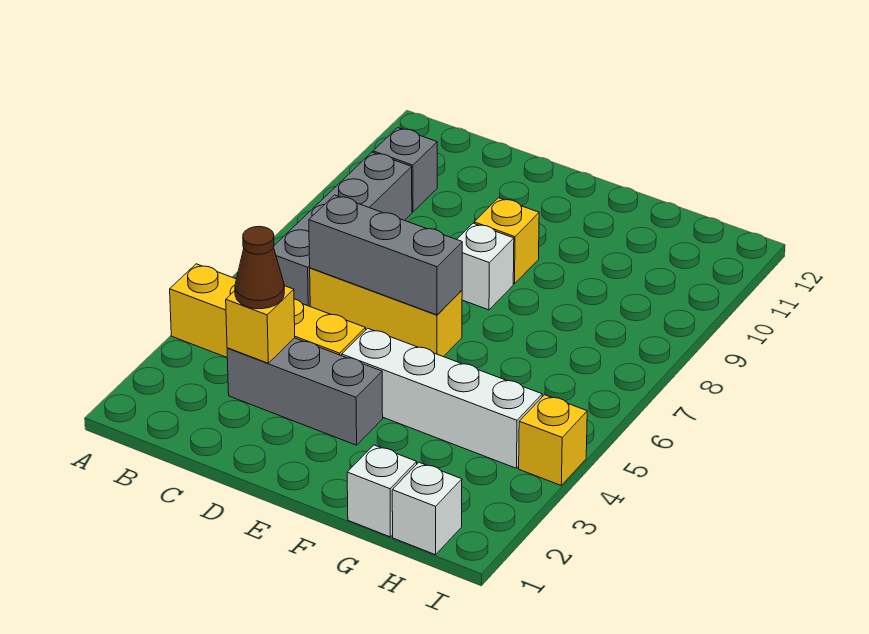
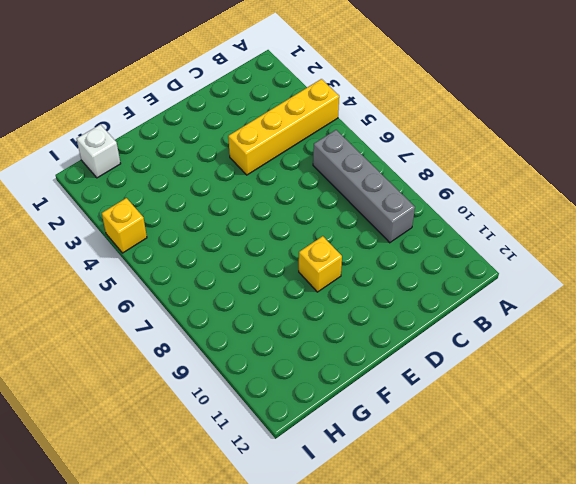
none -> grey 1x1 brick [373,128,437,212]
none -> grey 1x3 brick [227,338,383,445]
none -> yellow 1x3 brick [310,268,462,357]

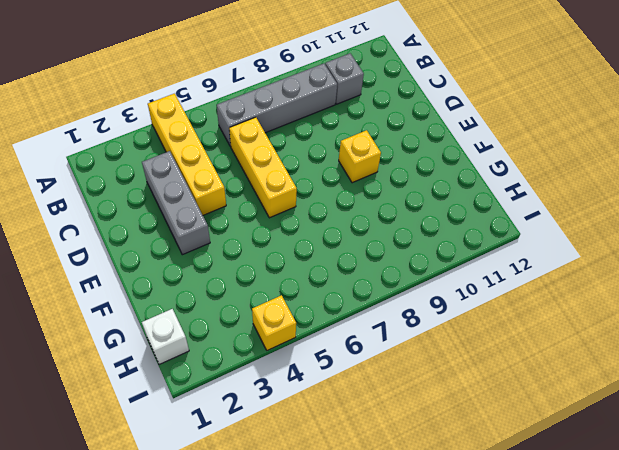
none -> white 1x4 brick [342,328,542,468]
none -> white 1x1 brick [457,223,514,310]
none -> white 1x1 brick [347,445,417,537]

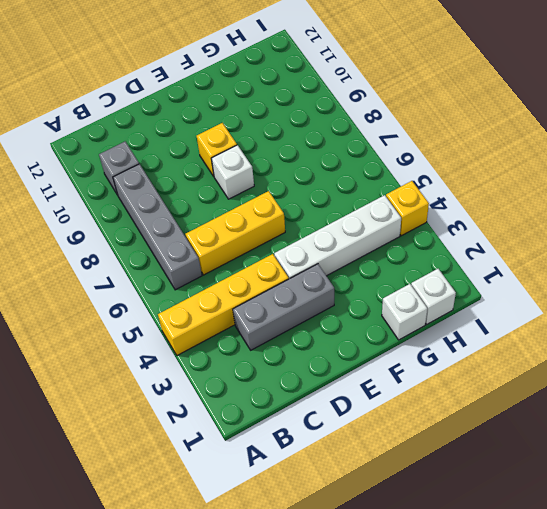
none -> yellow 1x1 brick [226,286,295,363]
none -> grey 1x3 brick [309,195,462,315]
none -> brown 1x1 cone [235,227,284,309]

